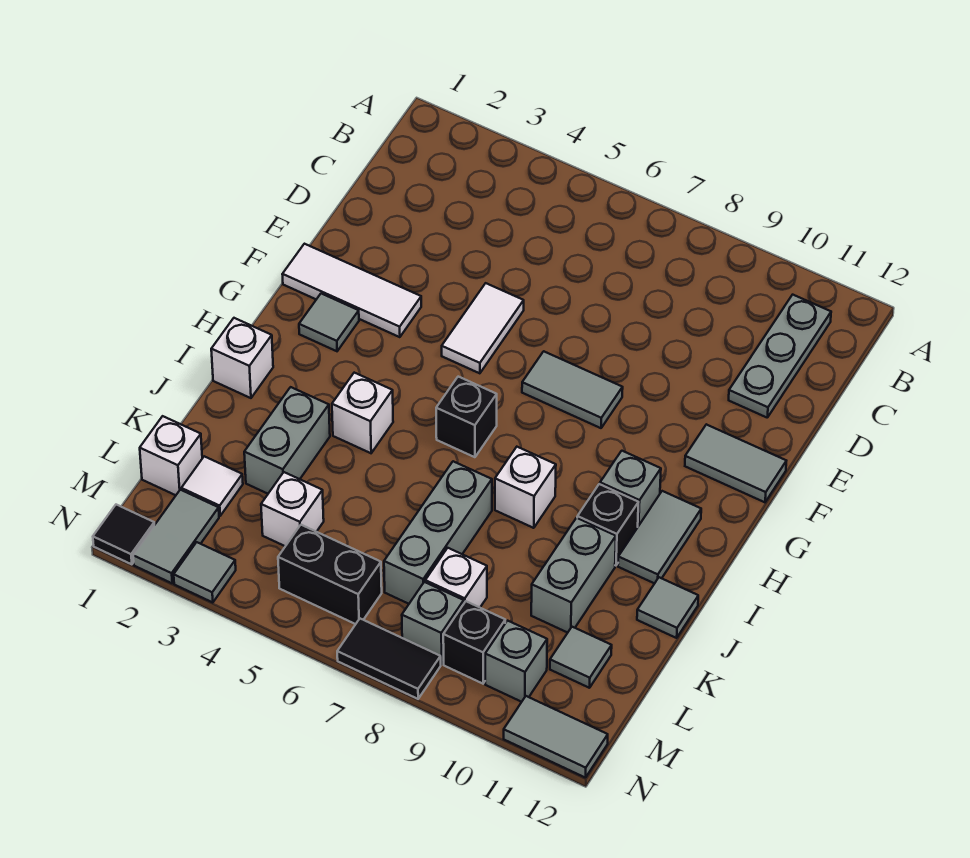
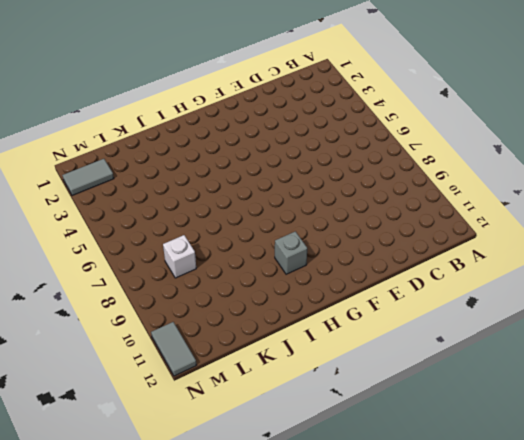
none -> grey 1x3 plate [729,295,831,417]
none -> white 1x2 tile [442,283,524,373]
none -> white 1x3 tile [282,244,421,337]
none -> grey 1x2 tile [522,351,623,428]

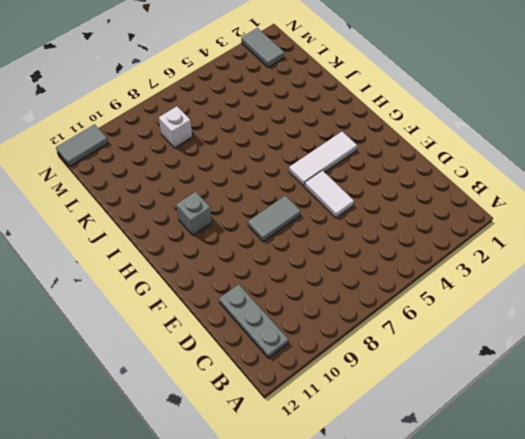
white 1x3 tile [289,132,357,186] -> white 1x3 tile moved to [282,244,421,337]
none -> grey 1x2 tile [685,424,786,502]
none -> grey 1x1 tile [299,293,359,351]
none -> black 1x1 brick [436,377,497,457]
none -> grey 1x2 tile [618,491,701,584]

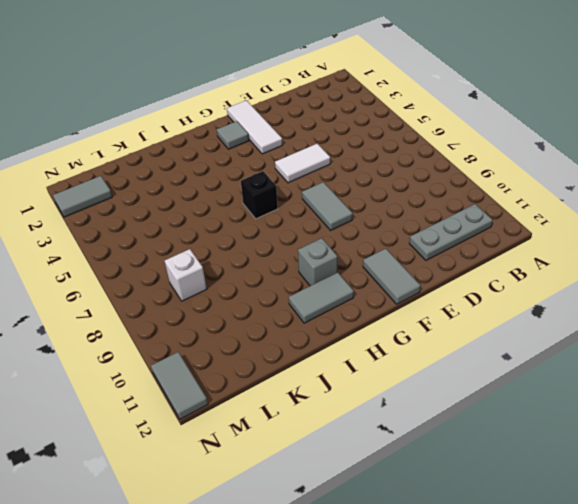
none -> white 1x1 brick [211,318,273,398]
none -> white 1x1 brick [332,373,393,453]
none -> white 1x1 brick [495,447,556,528]
none -> black 1x1 brick [577,484,638,566]

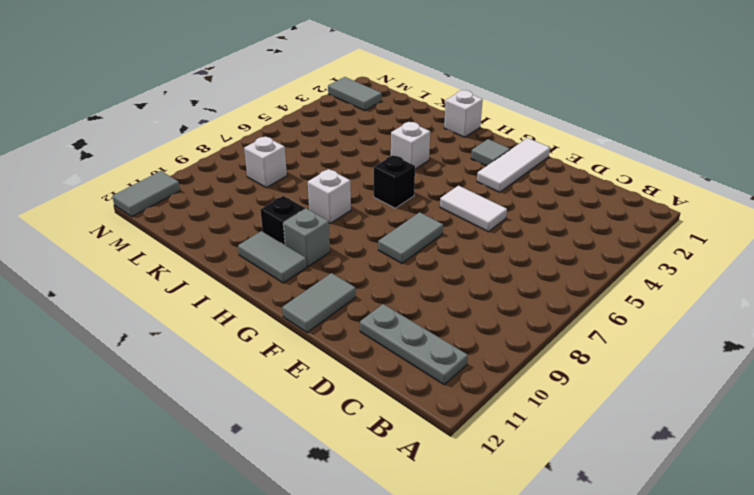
none -> grey 1x2 brick [244,387,330,494]
none -> grey 1x3 brick [384,461,492,604]
none -> grey 1x2 brick [531,518,616,633]
none -> grey 1x1 tile [637,577,698,638]

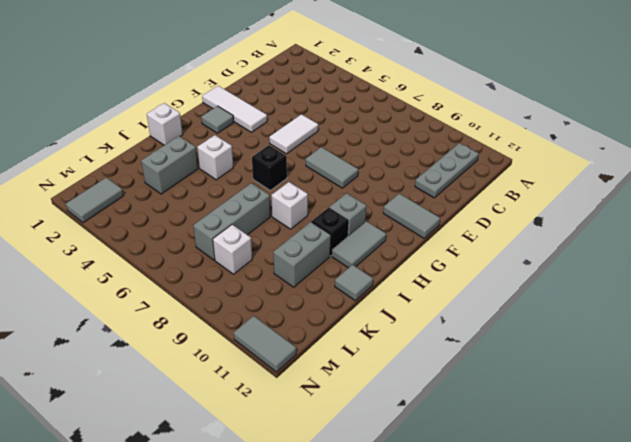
none -> white 1x1 brick [140,416,202,495]
none -> white 1x1 tile [181,456,243,516]
none -> white 1x1 brick [261,472,324,546]
none -> grey 1x1 tile [550,627,612,688]

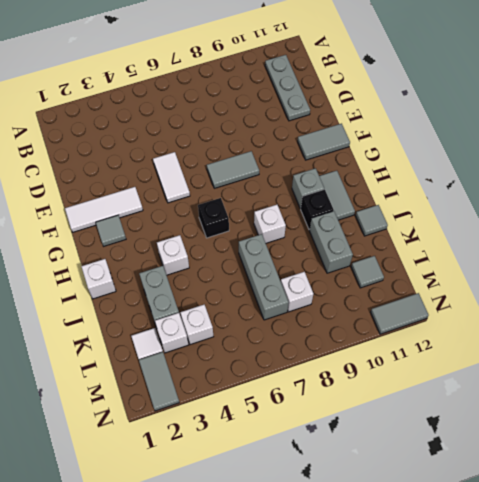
white 1x1 brick [155,313,188,353] -> white 1x1 brick moved to [140,416,202,495]
none -> black 1x2 brick [278,525,382,624]
none -> grey 1x1 brick [402,582,464,664]
none -> black 1x1 brick [443,601,505,684]
none -> grey 1x1 brick [485,621,547,702]

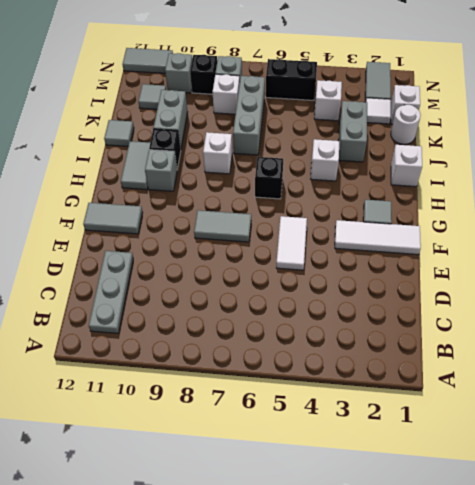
white 1x1 round brick [391,105,421,144] -> none
none -> black 1x1 tile [93,505,154,564]
none -> grey 1x1 tile [174,542,236,603]
none -> black 1x2 tile [337,619,441,699]

